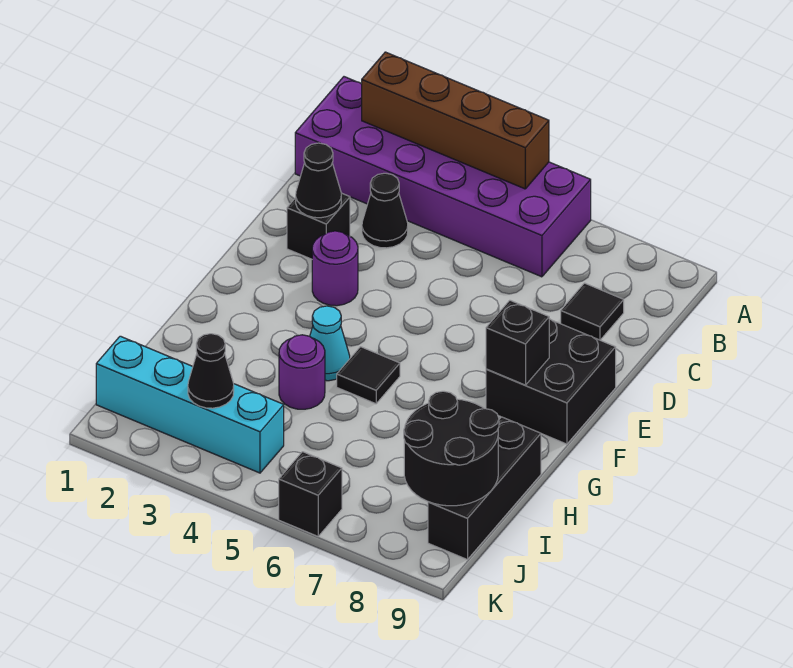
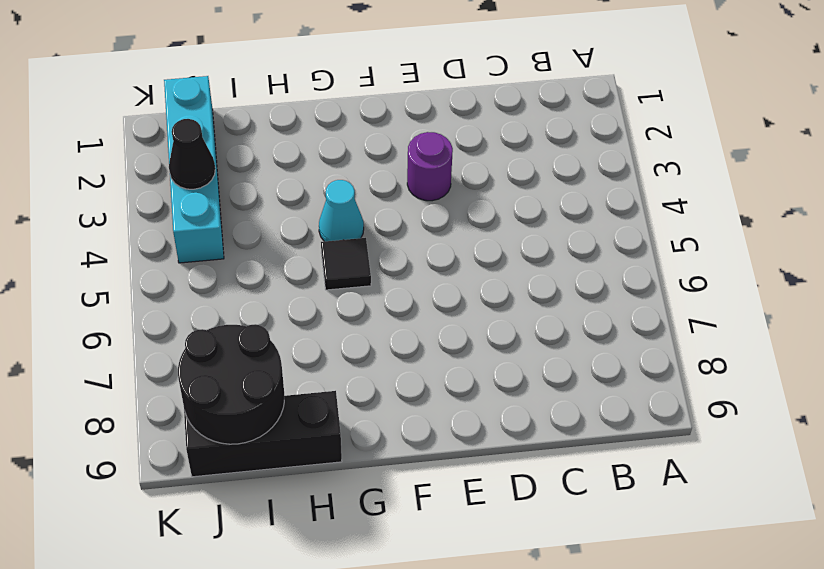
none -> purple 2x6 brick [295,77,591,277]
none -> black 1x1 cone [362,173,408,248]
none -> black 1x1 tile [561,283,624,340]

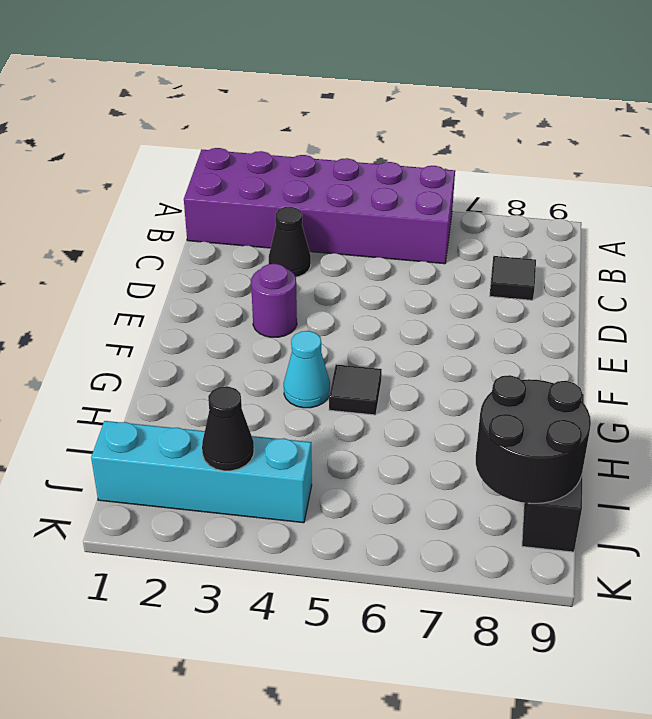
none -> black 1x1 brick [287,193,350,259]
none -> black 2x2 brick [486,319,616,444]
none -> purple 1x1 round brick [279,335,325,409]

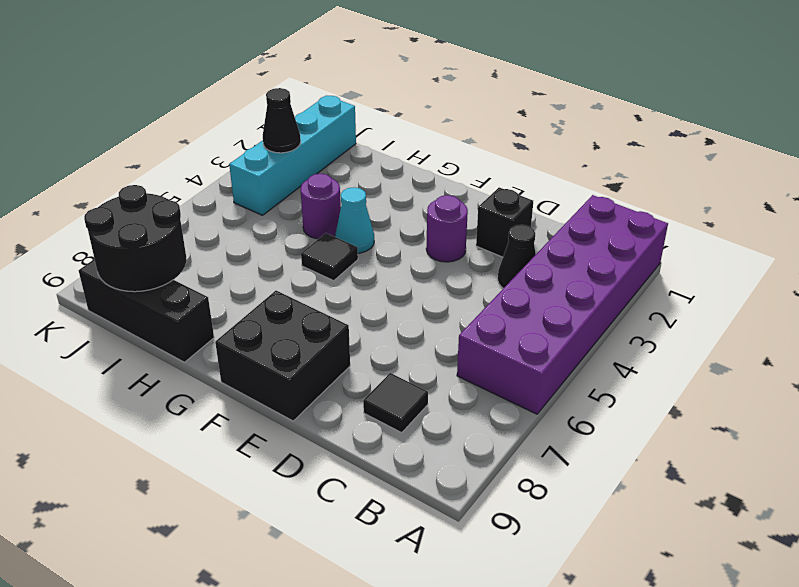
none -> black 1x1 brick [279,452,342,536]
none -> brown 1x4 brick [362,52,549,189]
none -> black 1x1 cone [296,143,341,218]

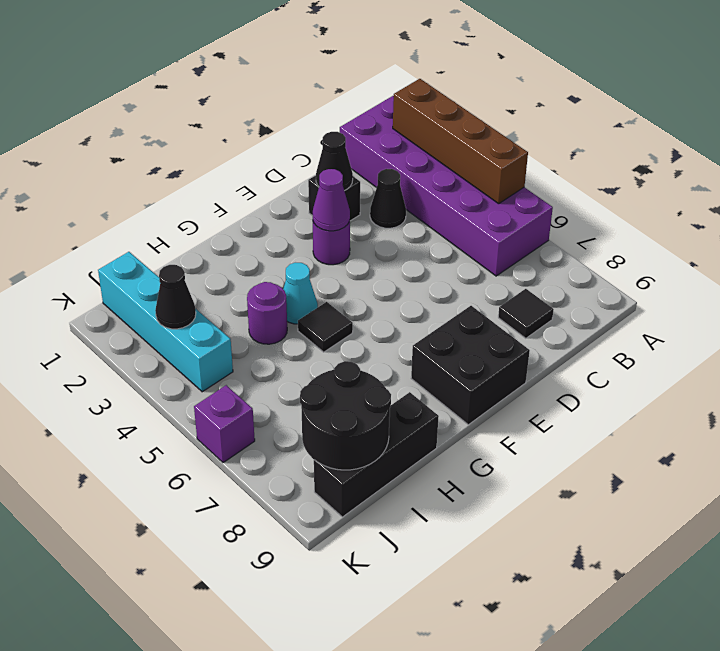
purple 1x1 cone [313,169,350,231] -> none
purple 1x1 brick [194,385,255,463] -> black 1x1 brick [279,452,342,536]
none -> black 1x1 brick [486,300,549,385]

